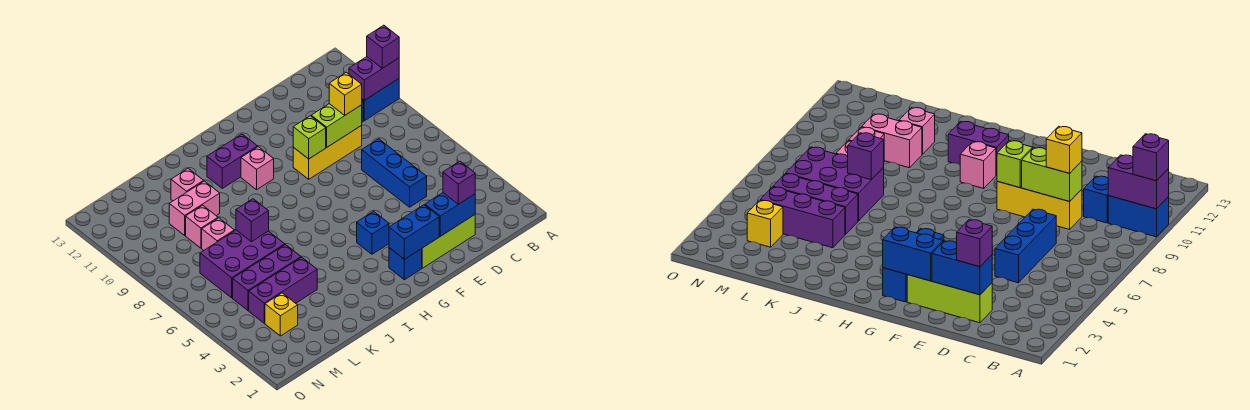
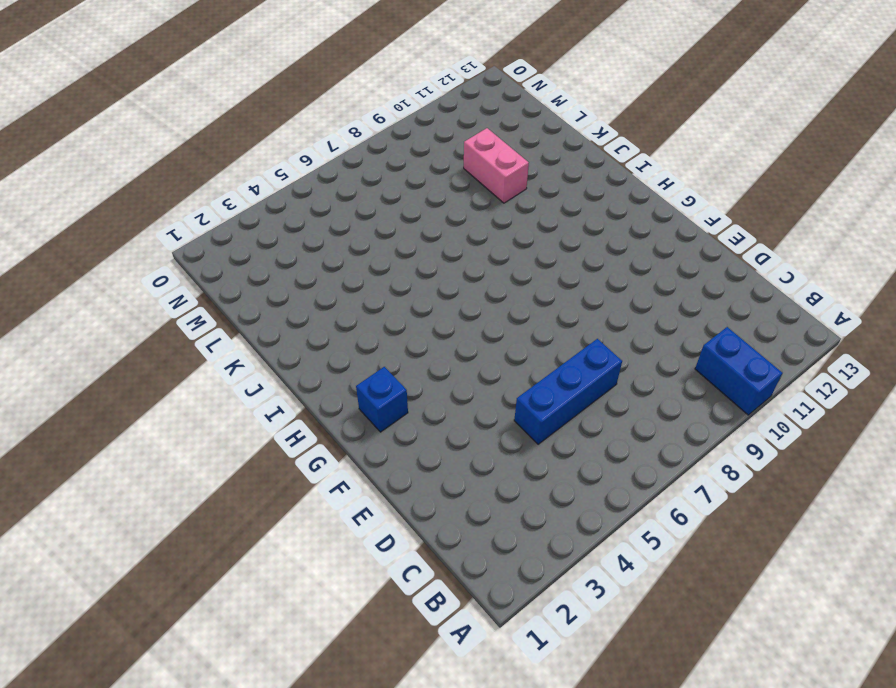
none -> blue 1x1 brick [1084,176,1109,223]
none -> lime 1x3 brick [422,215,475,268]
none -> yellow 1x3 brick [293,126,362,179]

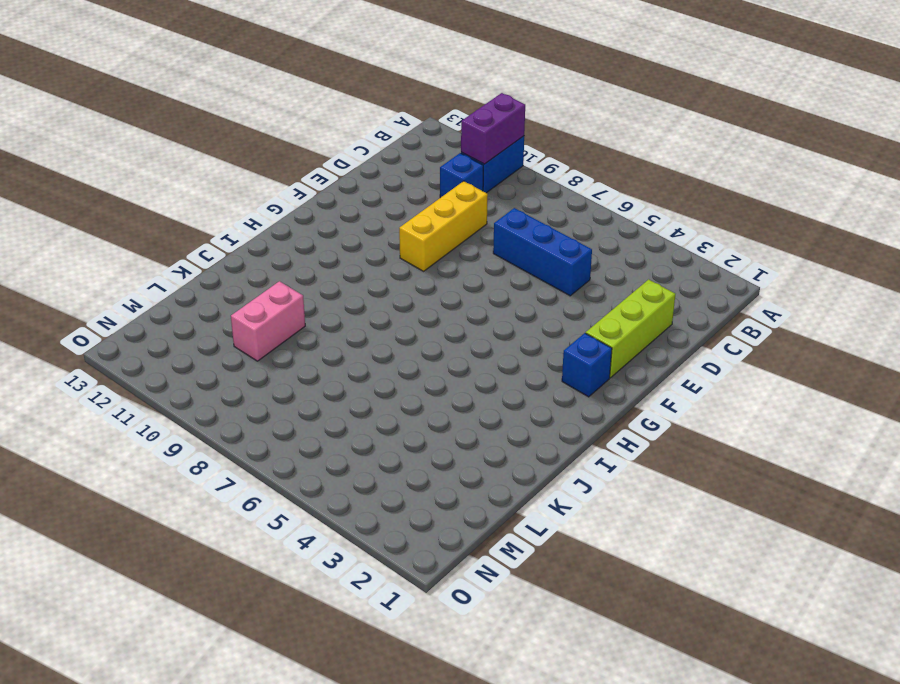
none -> blue 1x1 brick [357,211,389,254]
none -> pink 1x1 brick [241,147,274,190]
none -> purple 1x2 brick [207,134,257,188]

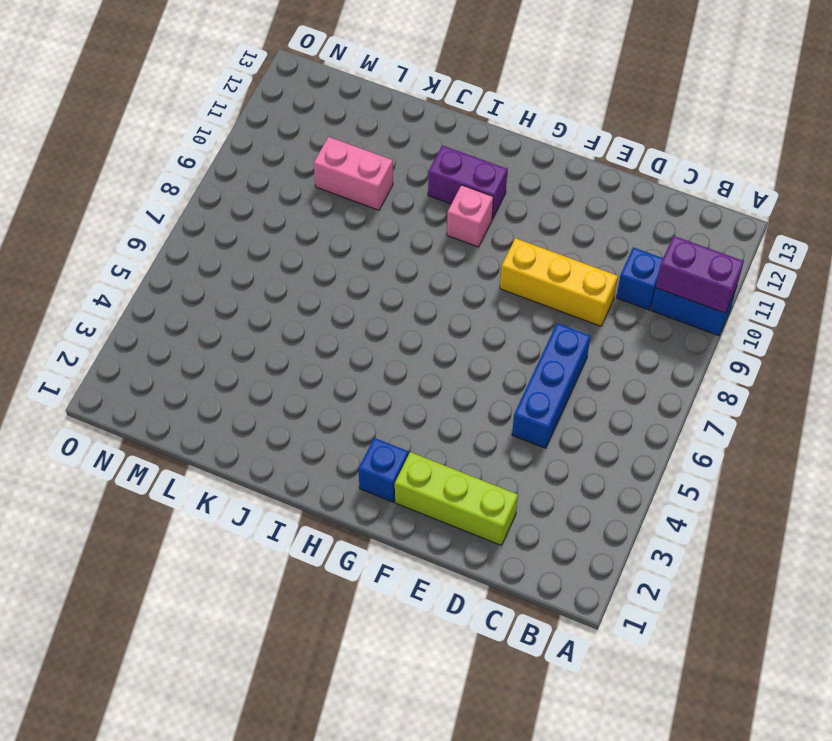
none -> blue 1x1 brick [357,211,389,254]
none -> purple 1x3 brick [249,257,317,323]
none -> purple 1x3 brick [233,245,301,310]

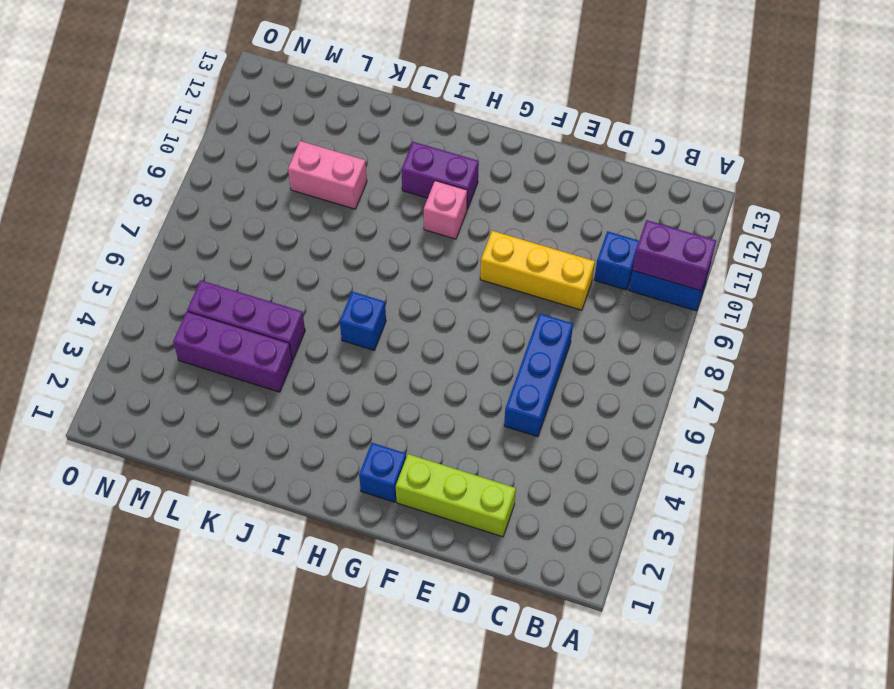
blue 1x1 brick [340,291,386,350] -> blue 1x1 brick moved to [357,211,389,254]
none -> purple 2x3 brick [200,230,285,298]
none -> pink 1x1 brick [171,169,204,201]
none -> pink 1x1 brick [202,218,234,251]

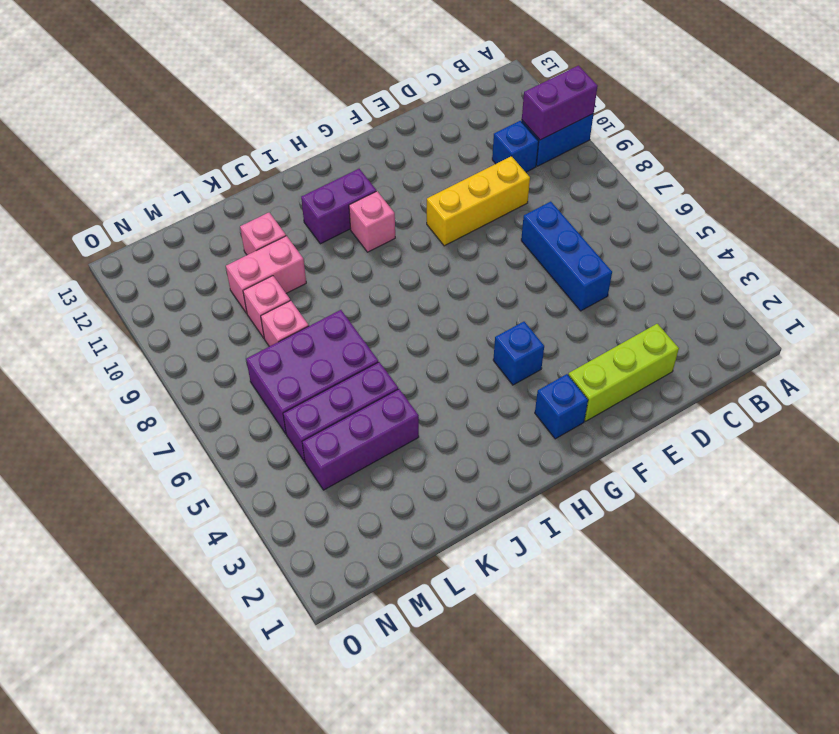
none -> yellow 1x1 brick [265,293,298,336]
none -> blue 1x2 brick [425,193,475,236]
none -> lime 1x2 brick [311,104,362,147]

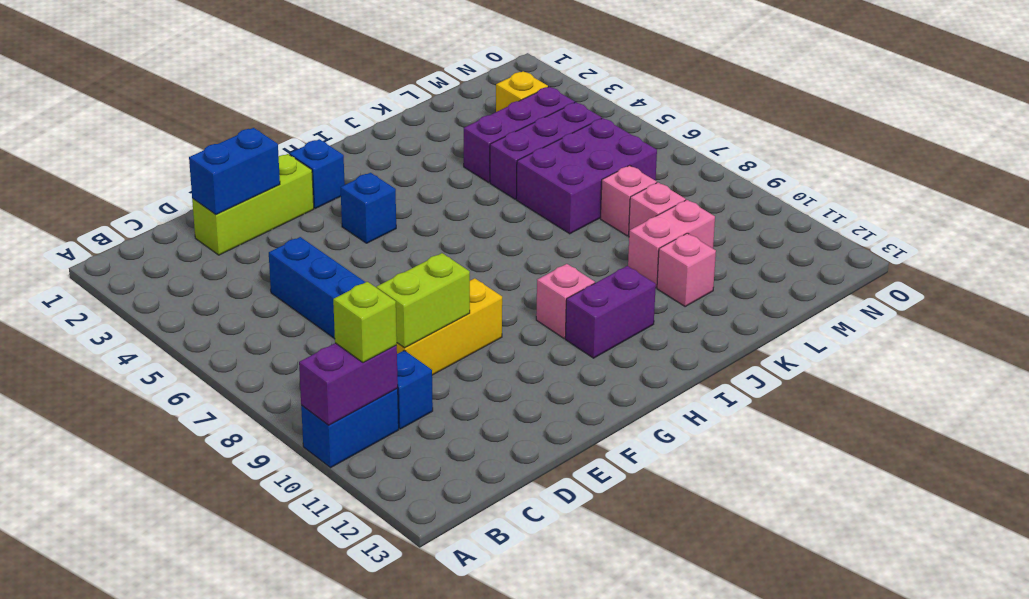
lime 1x1 brick [333,282,397,363] -> lime 1x1 brick moved to [293,116,326,159]
none -> blue 1x2 brick [389,205,439,259]
none -> purple 1x1 brick [236,199,269,242]
none -> purple 1x1 brick [367,25,399,68]

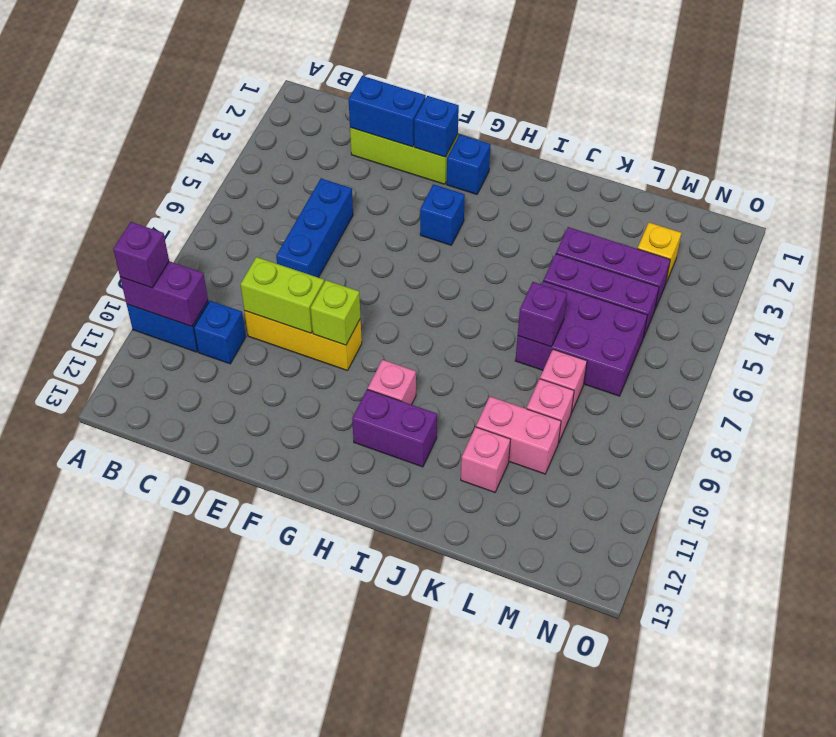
blue 1x1 brick [414,96,459,157] -> blue 1x2 brick [389,205,439,259]
none -> purple 1x1 brick [443,161,475,204]
none -> yellow 1x1 brick [329,72,362,115]

